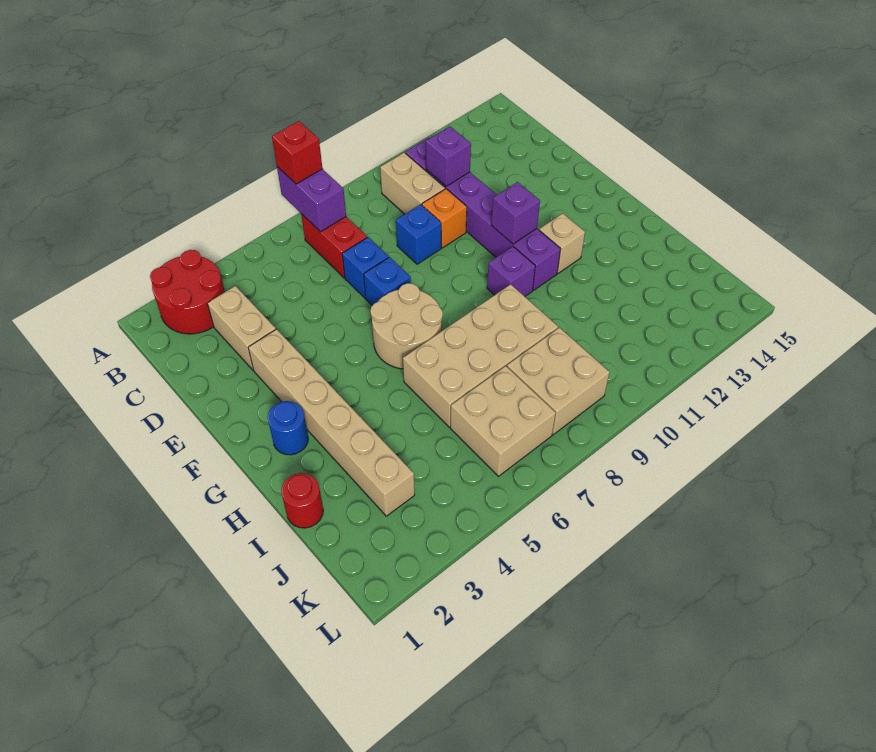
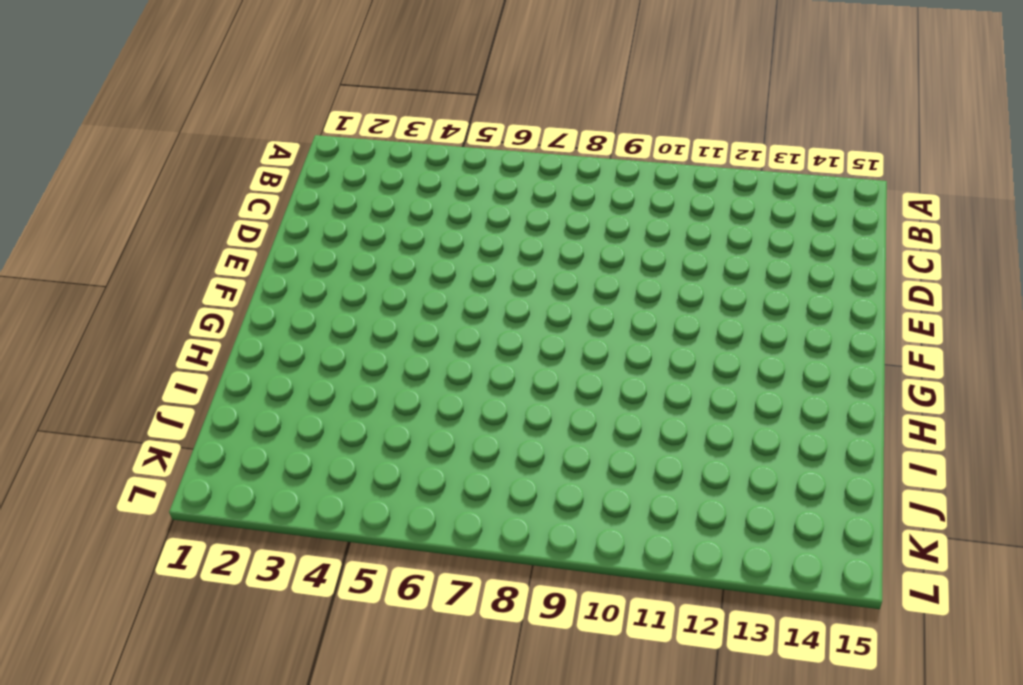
none -> red 2x2 round brick [150,250,225,334]
none -> red 1x2 brick [301,214,367,278]
none -> tan 1x2 brick [380,153,445,214]

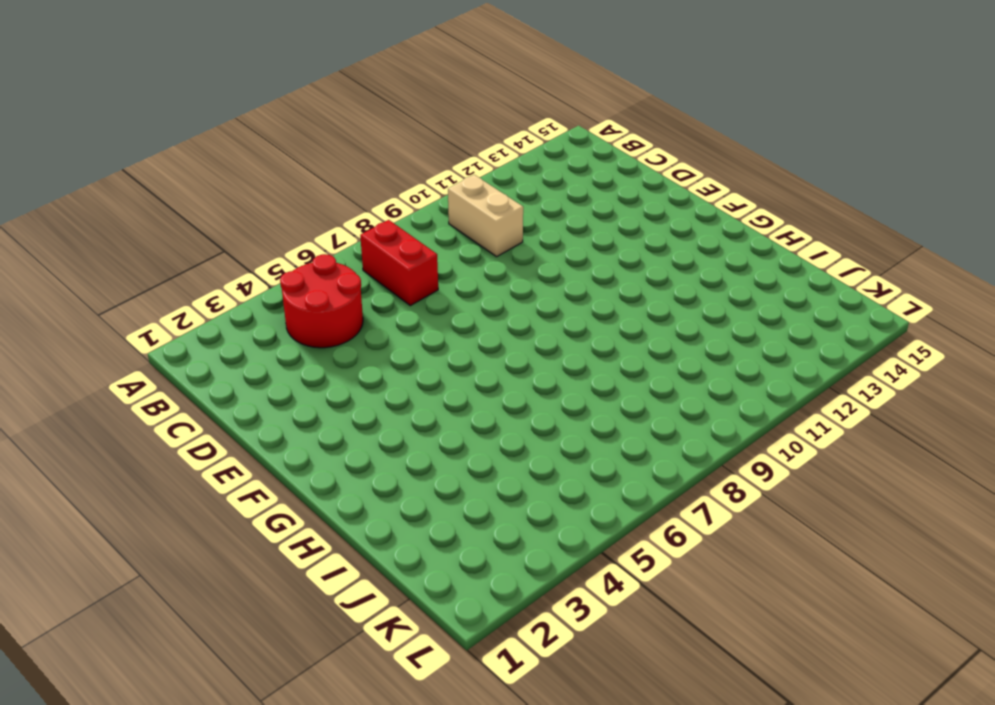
red 2x2 round brick [280,254,363,348] -> red 2x2 round brick moved to [150,250,225,334]
none -> purple 1x6 brick [405,138,560,290]
none -> tan 1x2 brick [208,286,276,370]
none -> blue 1x1 brick [342,237,389,298]

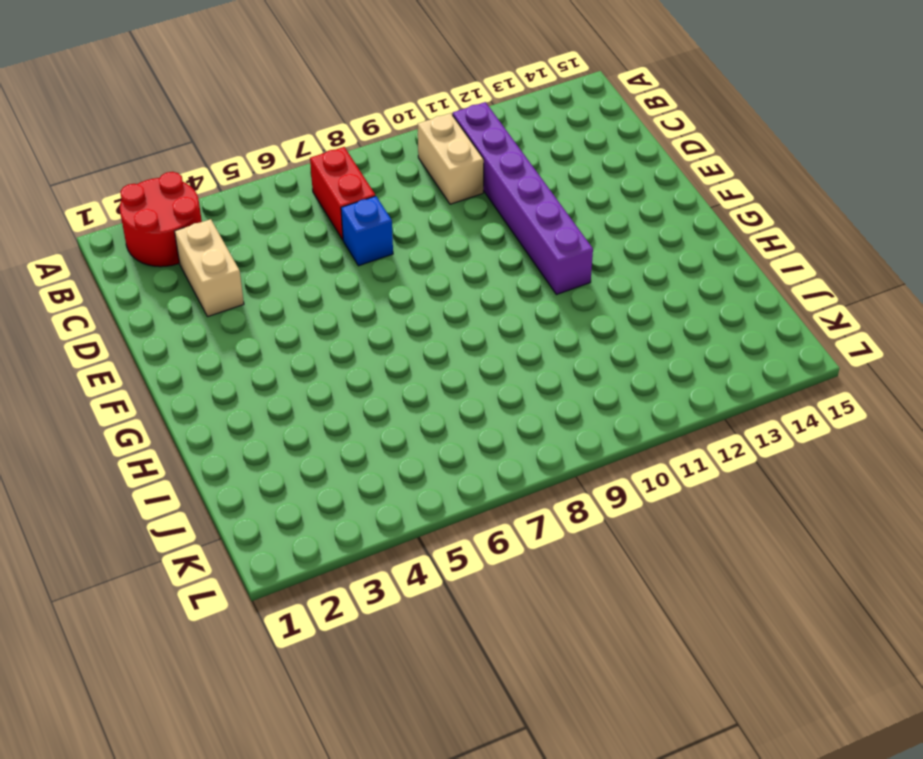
none -> blue 1x1 brick [396,204,441,264]
none -> orange 1x1 brick [422,189,467,248]
none -> tan 1x6 brick [248,329,415,516]

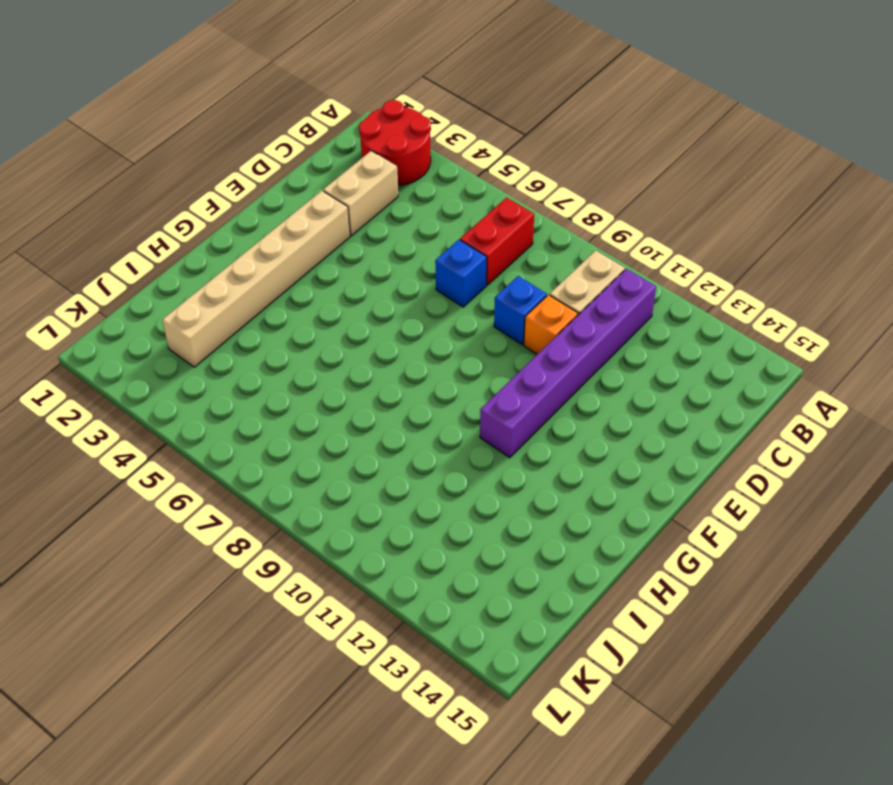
none -> blue 1x1 brick [364,257,411,305]
none -> tan 2x2 round brick [370,283,443,369]
none -> blue 1x1 round brick [268,401,308,455]

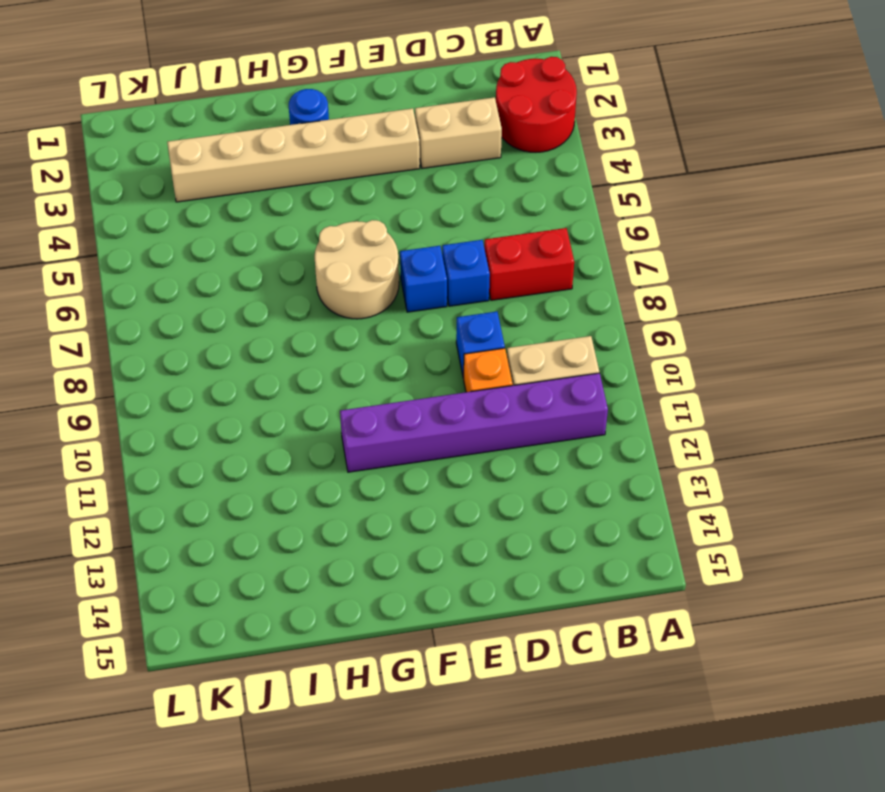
none -> purple 1x1 brick [487,247,535,296]
none -> tan 1x1 brick [539,213,585,273]
none -> tan 2x4 brick [403,284,558,427]

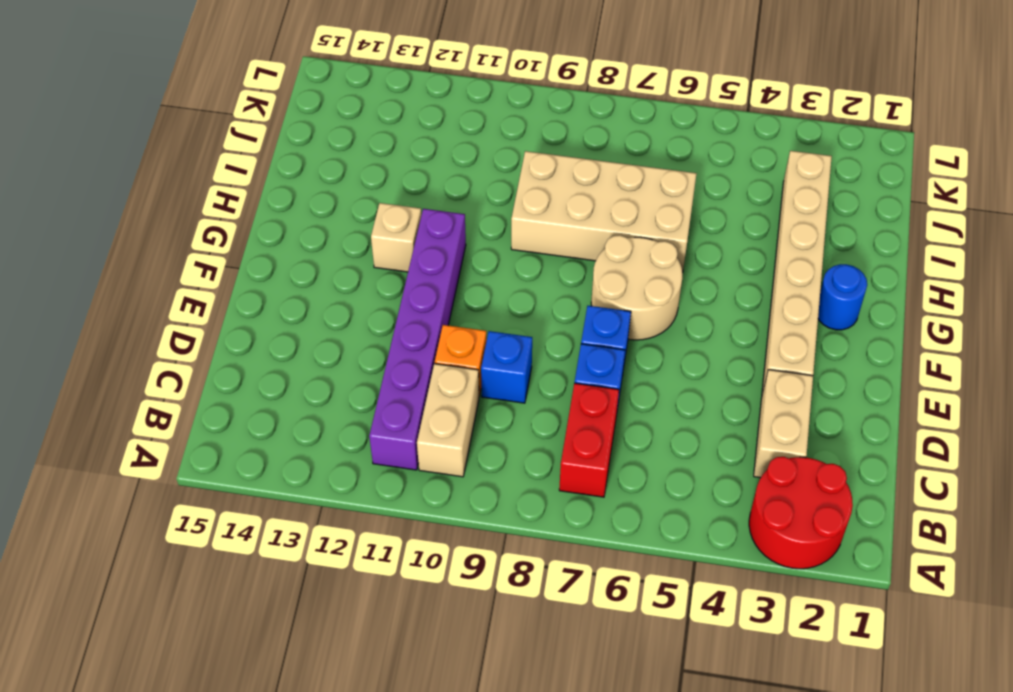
none -> purple 1x1 brick [487,247,535,296]
none -> red 1x1 round brick [281,473,323,528]
none -> tan 2x2 brick [450,366,556,476]

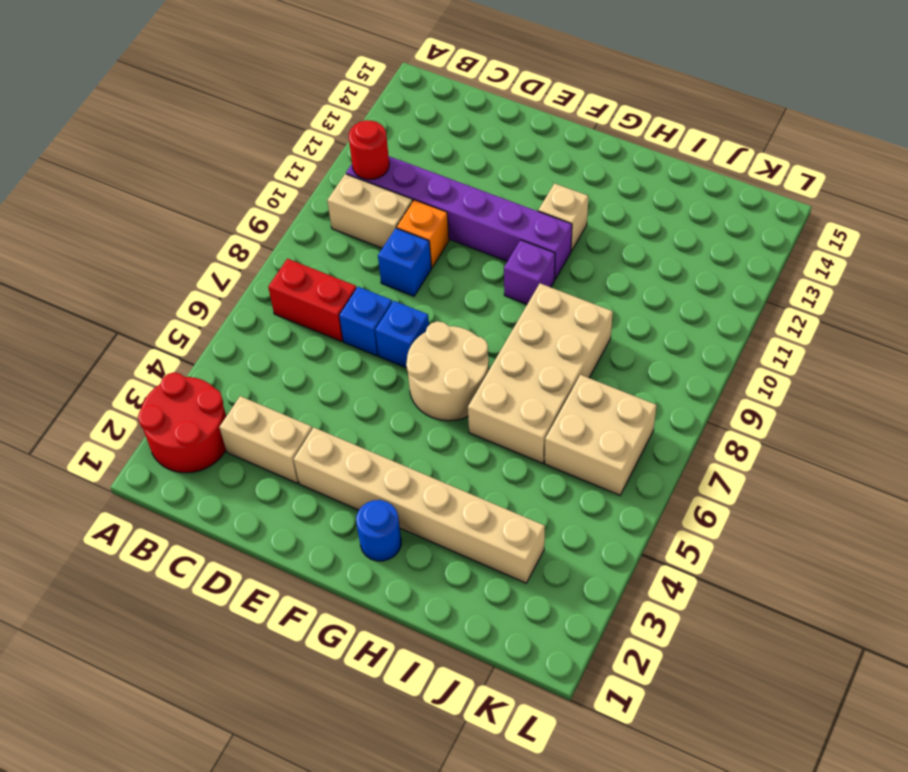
red 1x1 round brick [349,120,389,180] -> red 1x1 round brick moved to [281,473,323,528]
none -> tan 2x2 brick [507,328,610,435]
none -> purple 1x2 brick [277,167,346,232]
none -> purple 1x1 brick [426,127,471,186]

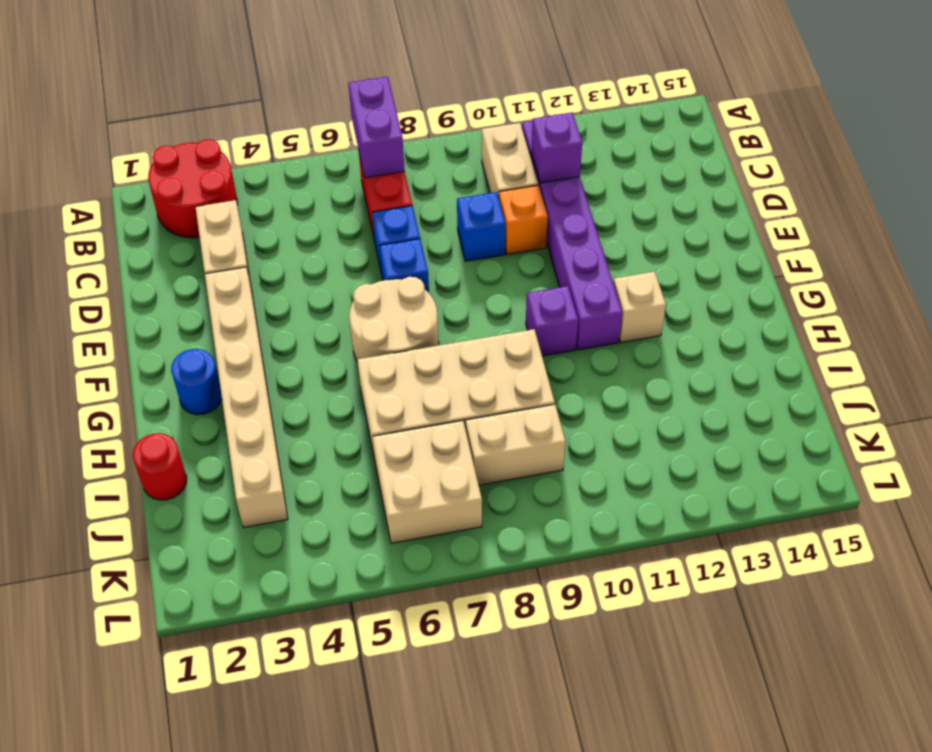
tan 1x2 brick [466,404,565,485] -> tan 2x2 brick [507,328,610,435]
none -> purple 1x1 brick [491,182,540,244]
none -> red 1x1 brick [272,121,322,184]

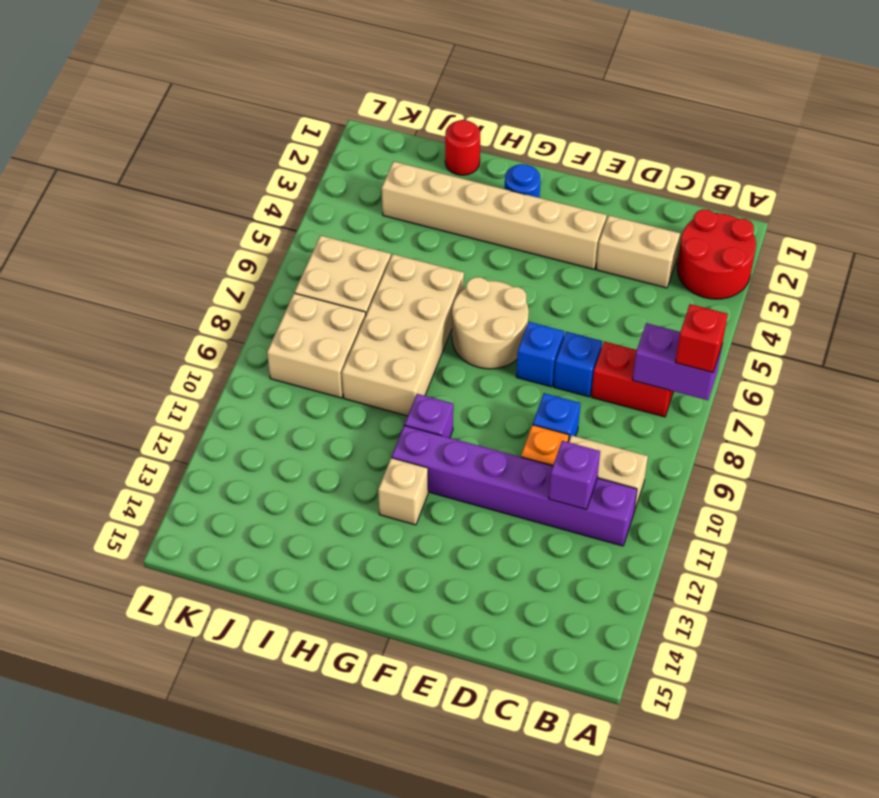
none -> purple 1x1 brick [491,182,540,244]

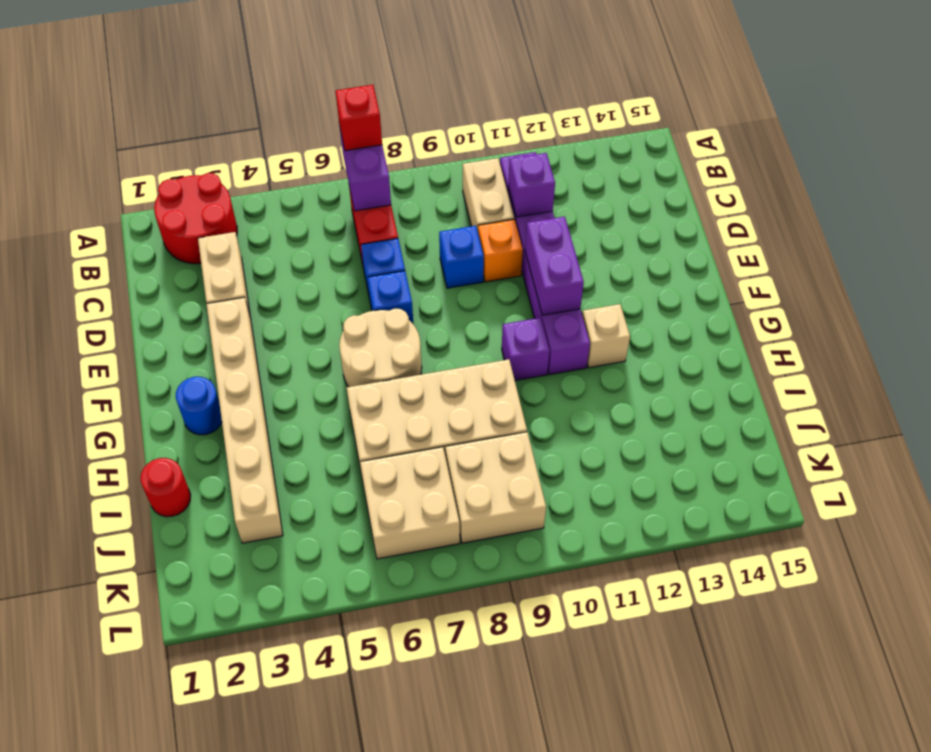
purple 1x2 brick [525,217,584,315] -> purple 1x1 brick [491,182,540,244]

